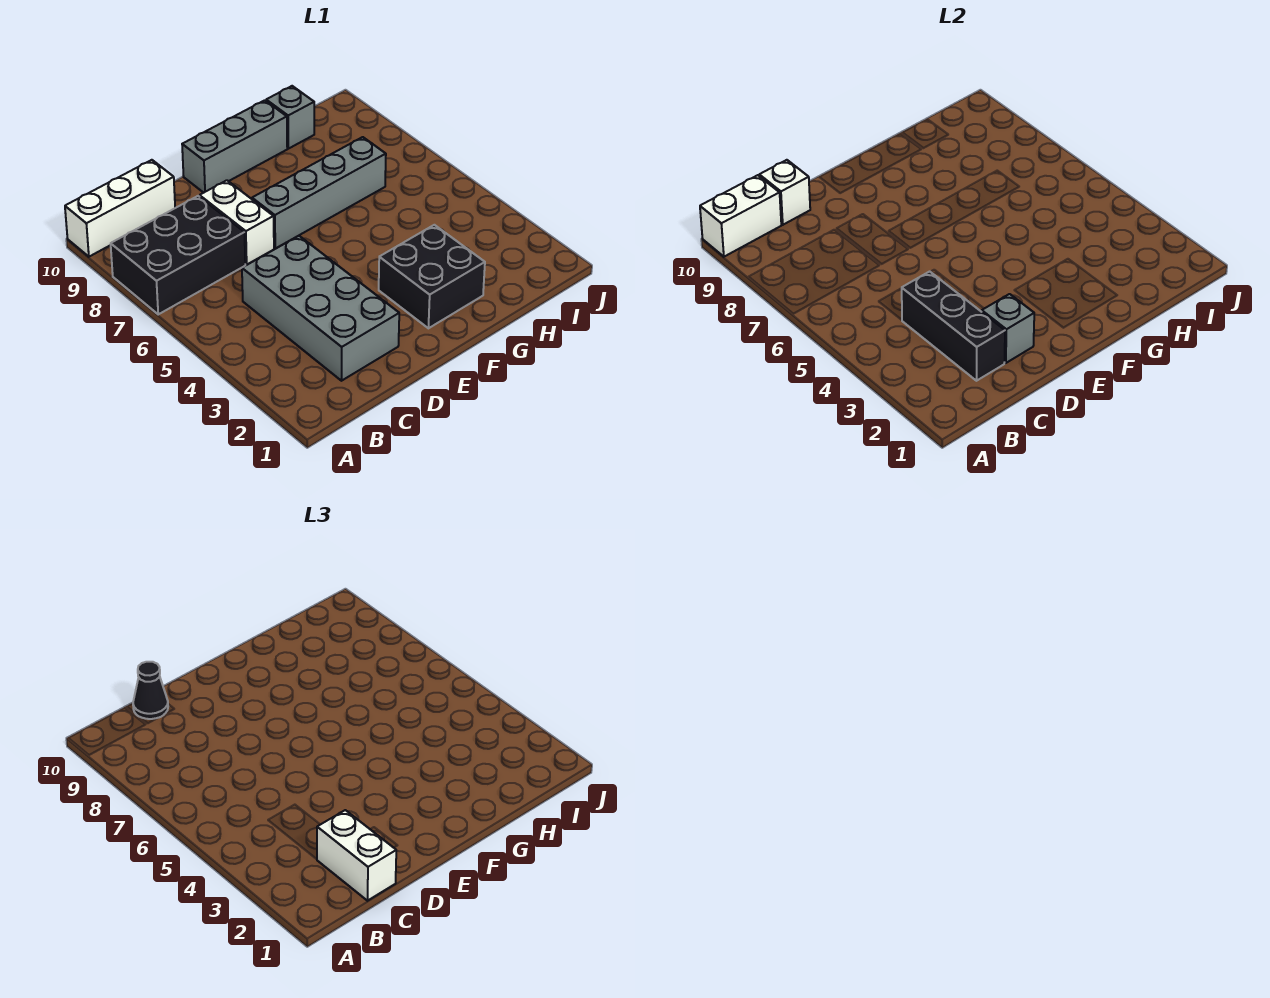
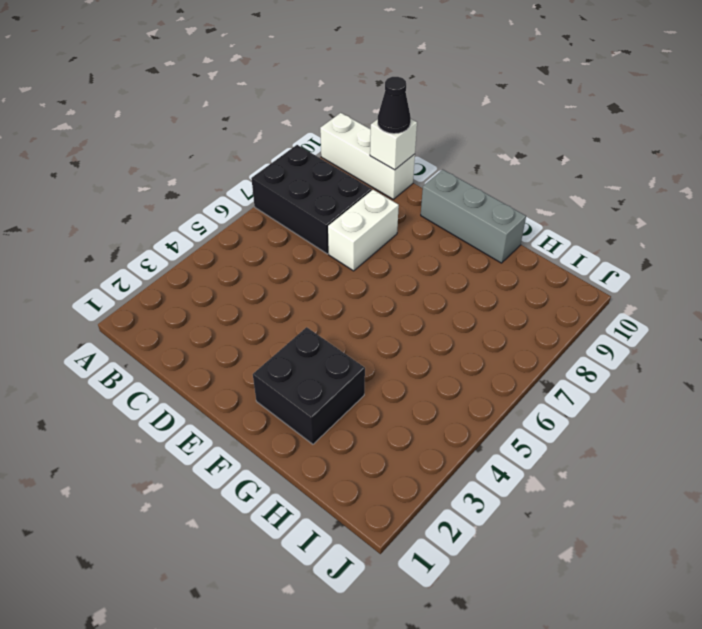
none -> grey 2x4 brick [242,236,399,381]
none -> grey 1x4 brick [252,137,386,249]
none -> grey 1x1 brick [266,86,314,149]

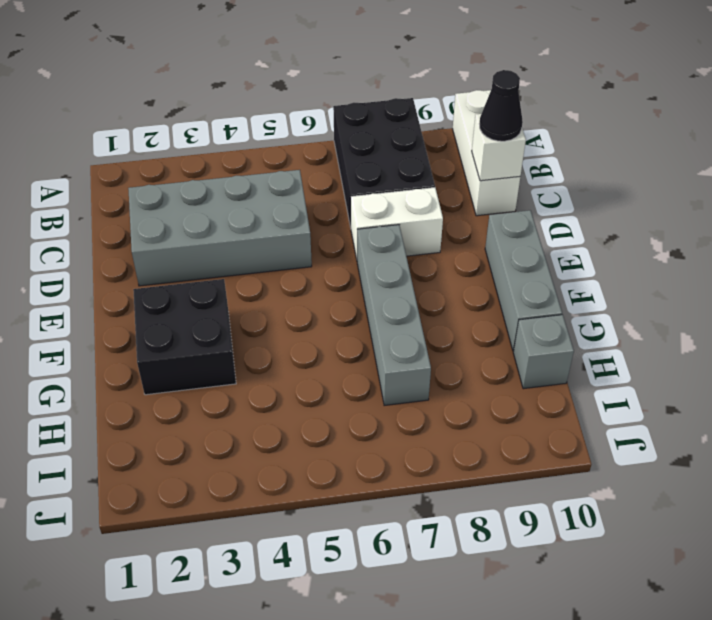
none -> white 1x2 brick [700,175,781,257]
none -> black 1x3 brick [902,271,1005,381]
none -> grey 1x1 brick [982,294,1034,363]

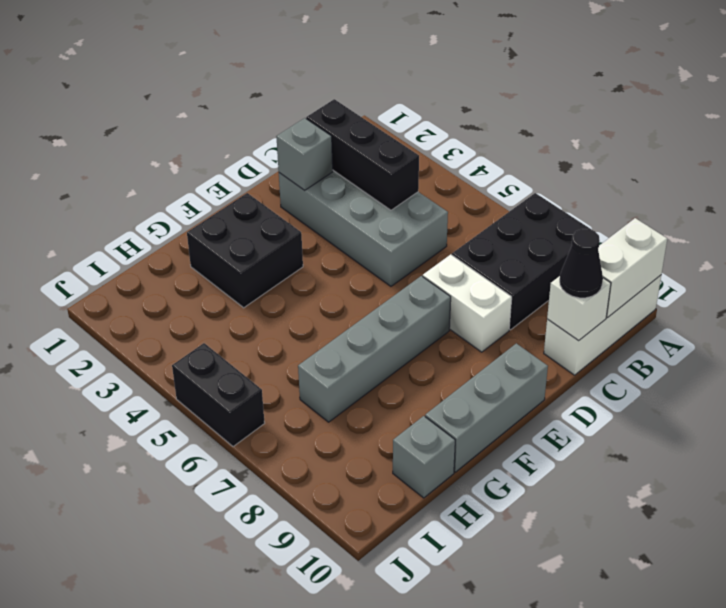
black 1x2 brick [172,343,265,447] -> none
none -> white 1x2 brick [317,810,396,901]

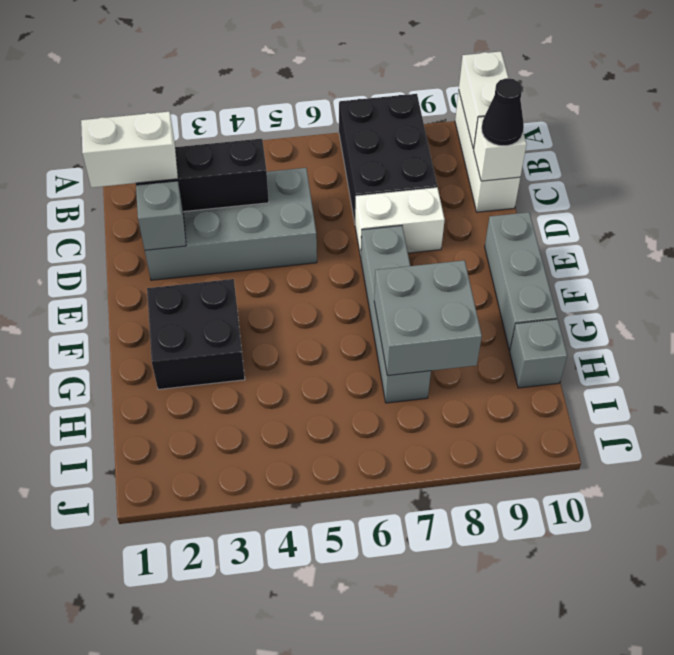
grey 2x2 brick [374,260,482,376] -> none

